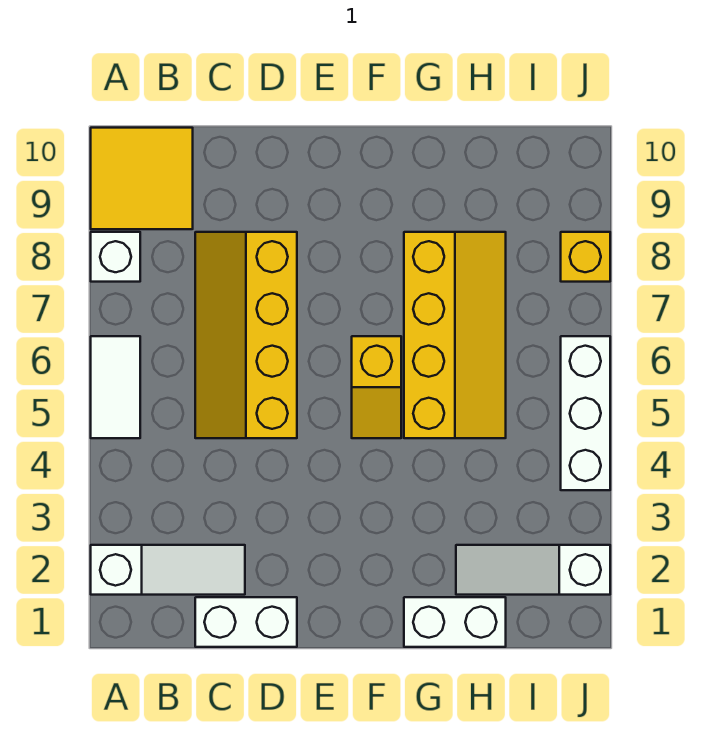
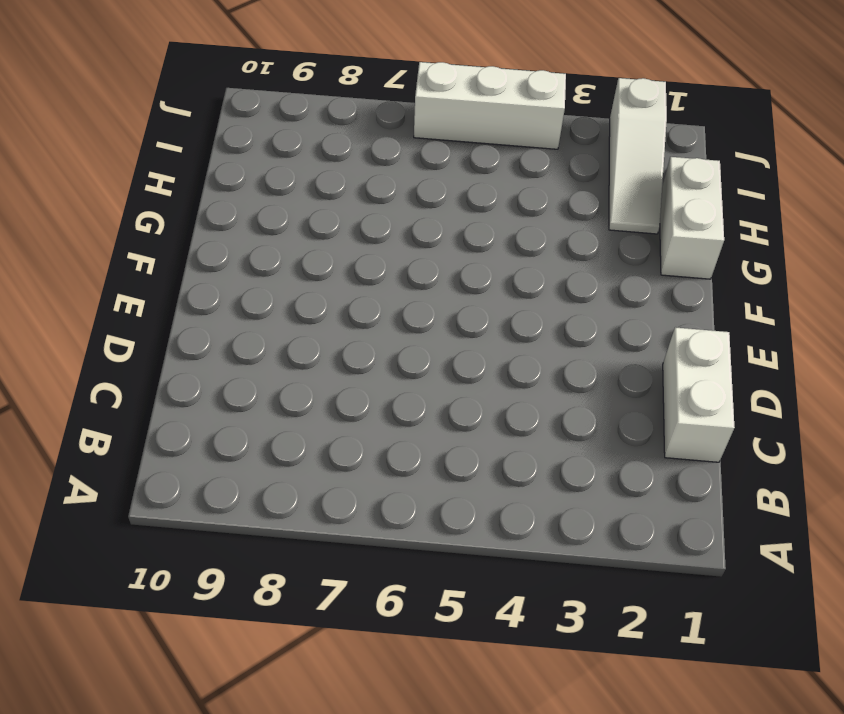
none -> white 1x3 slope [91,545,245,595]
none -> white 1x2 tile [91,336,140,438]
none -> white 1x1 brick [91,232,140,282]

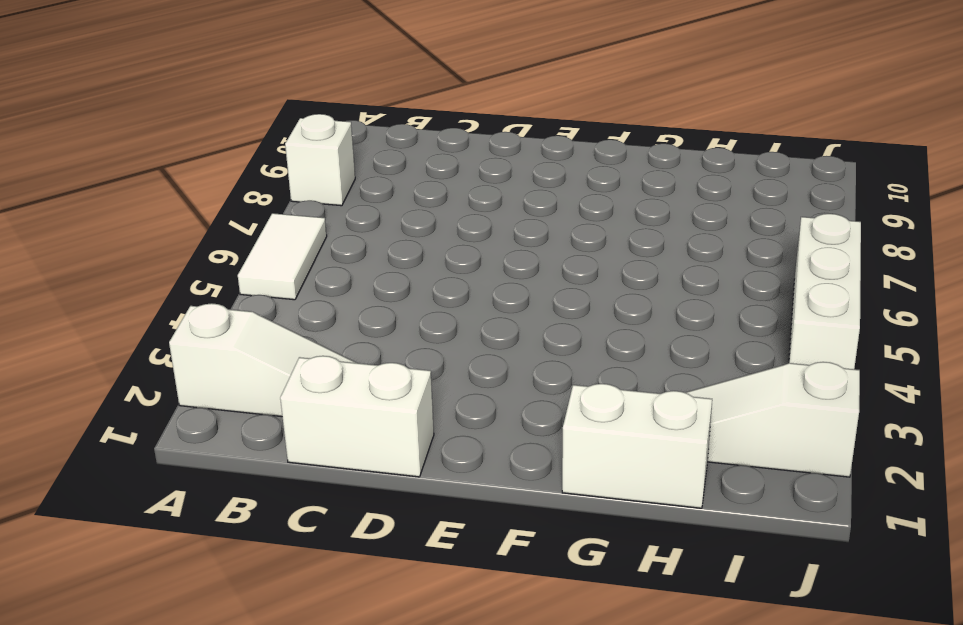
none -> yellow 2x2 tile [91,128,193,229]
none -> yellow 2x4 slope [195,232,297,438]
none -> yellow 1x2 slope [352,336,401,438]

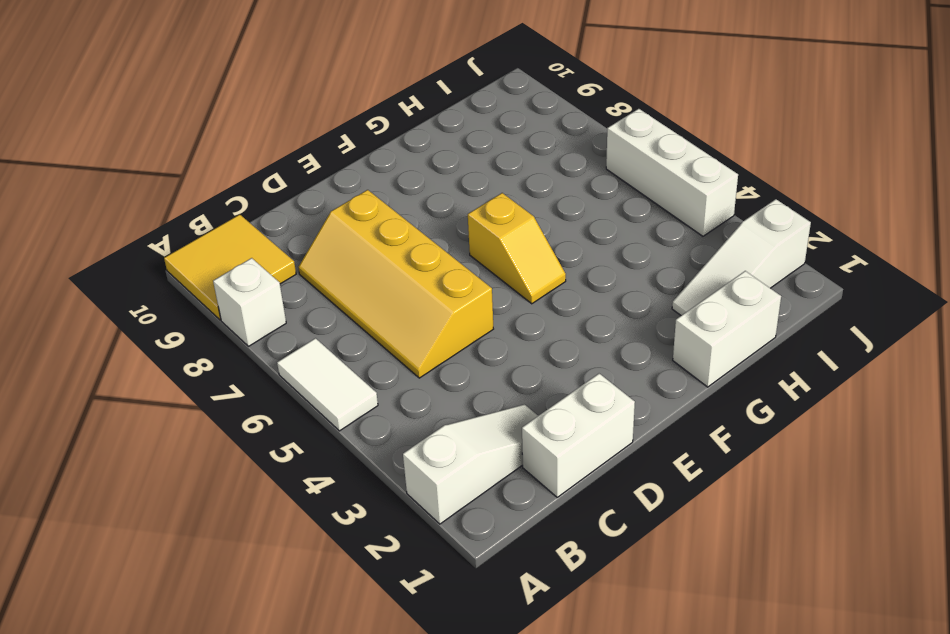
none -> yellow 2x4 slope [404,232,506,438]
none -> yellow 1x1 brick [561,232,610,282]

